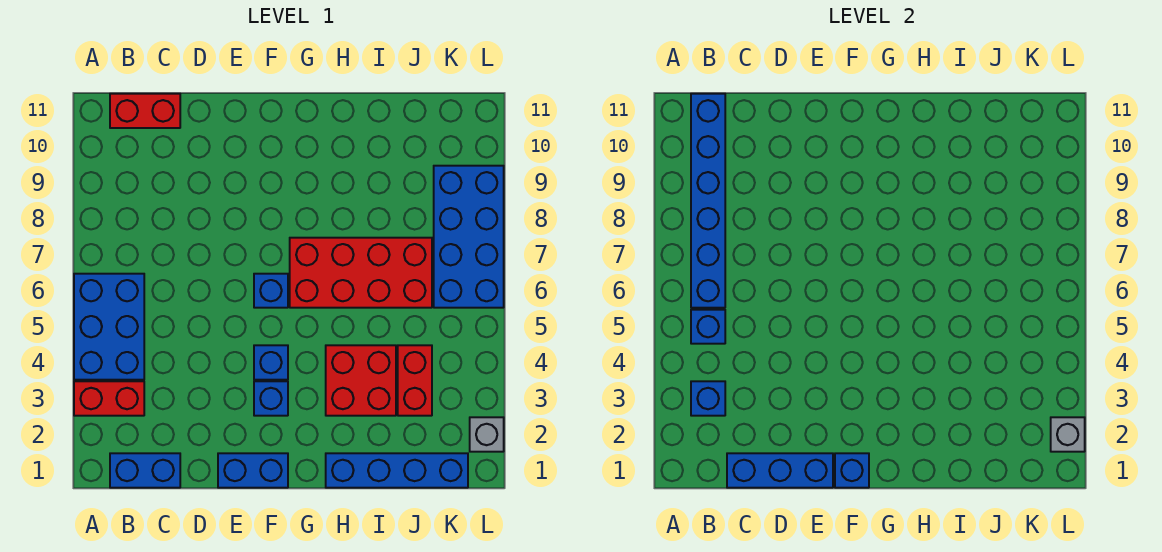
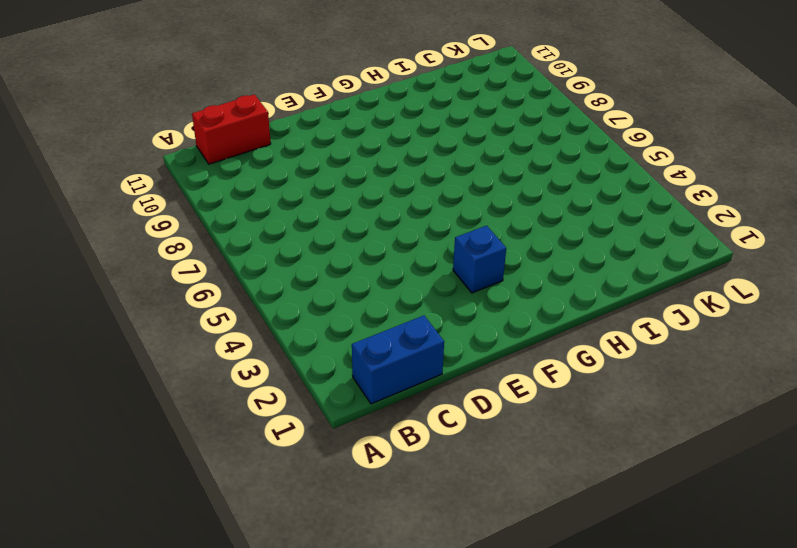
none -> red 1x2 brick [74,381,144,416]
none -> blue 2x3 brick [74,274,144,380]
none -> blue 1x2 brick [218,453,288,488]

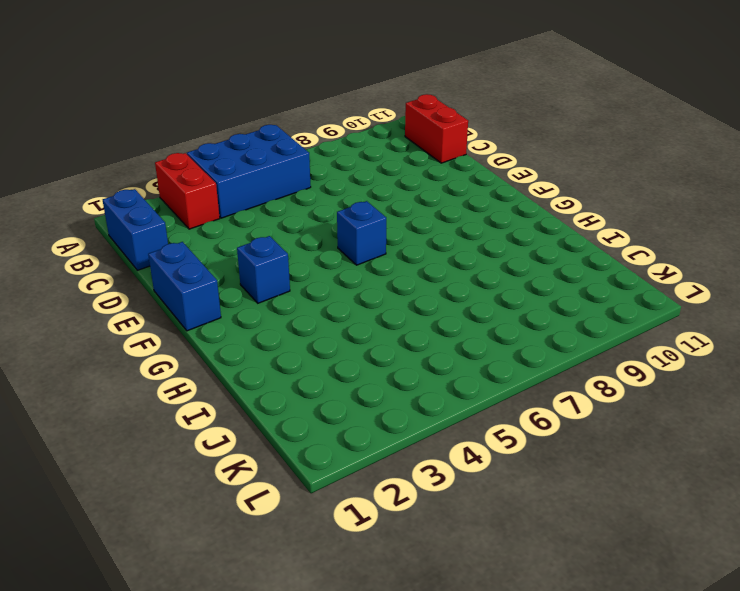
none -> blue 1x1 brick [254,345,288,380]
none -> red 2x4 brick [290,238,432,308]
none -> blue 1x4 brick [326,453,468,488]

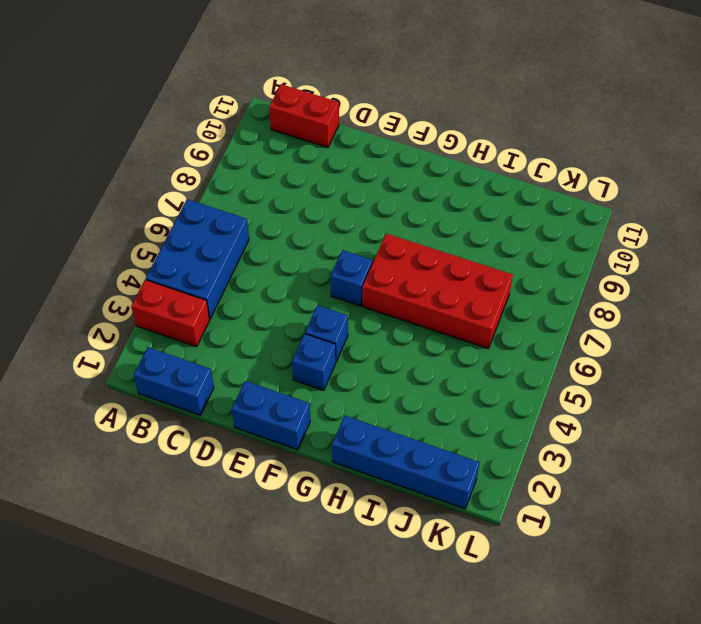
none -> red 2x2 brick [326,345,396,416]
none -> red 1x2 brick [398,345,432,416]
none -> blue 2x4 brick [434,166,504,308]

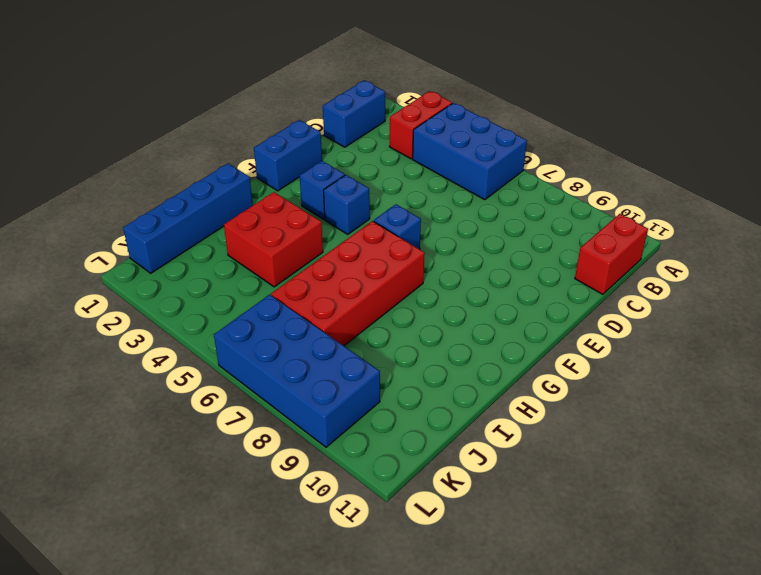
none -> red 1x2 brick [398,345,432,416]
none -> grey 1x1 brick [470,417,504,452]
none -> blue 1x1 brick [691,381,725,416]

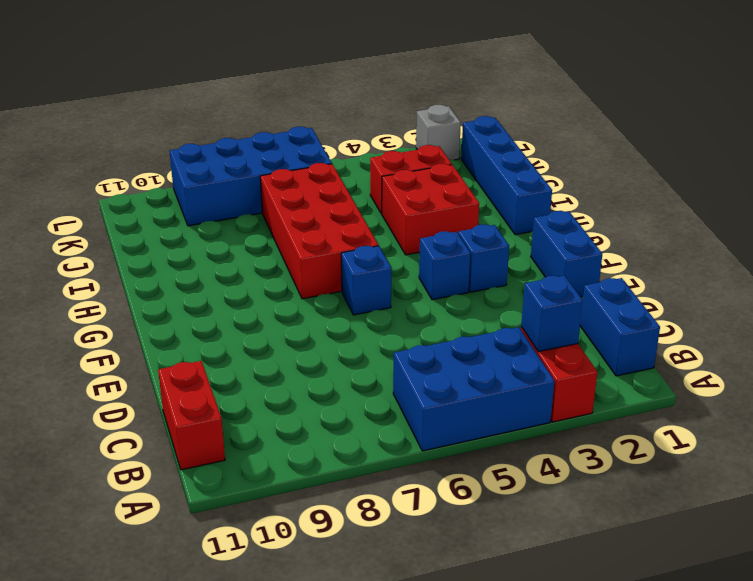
none -> blue 1x1 brick [691,310,725,344]
none -> blue 1x6 brick [691,94,725,308]
none -> blue 1x3 brick [727,453,833,488]

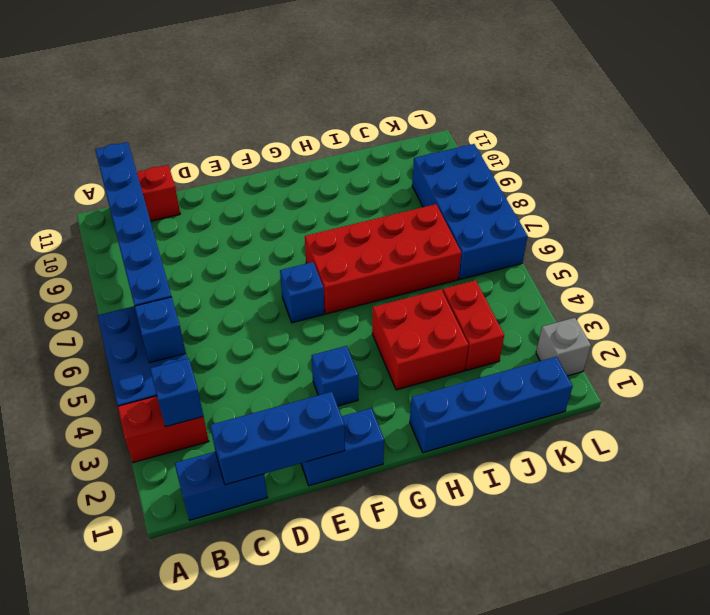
none -> blue 1x1 brick [254,345,288,380]
none -> blue 1x1 brick [835,453,869,488]
none -> grey 1x1 brick [1051,417,1085,452]

